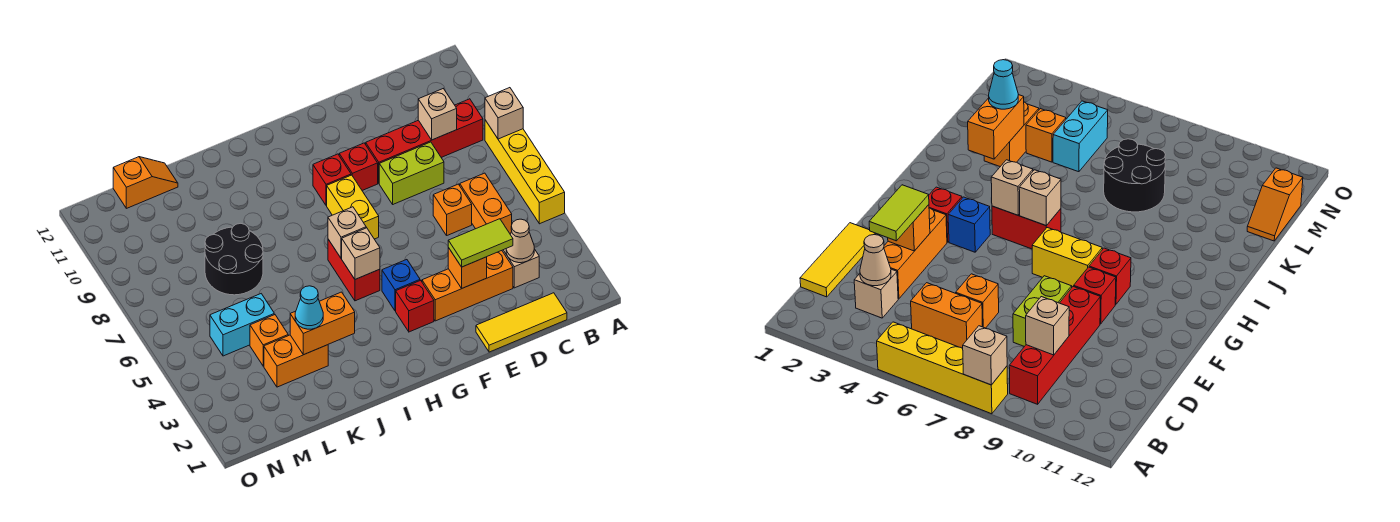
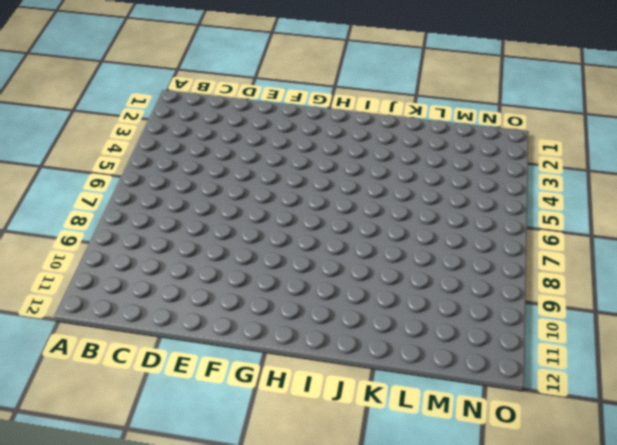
none -> yellow 1x4 brick [485,120,565,224]
none -> red 1x4 brick [366,99,483,183]
none -> yellow 1x3 tile [476,293,567,352]

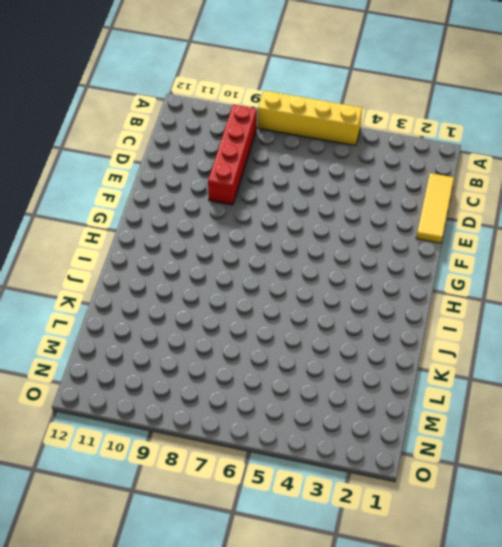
none -> tan 1x1 brick [502,249,539,288]
none -> orange 1x2 brick [460,173,512,234]
none -> orange 1x3 brick [422,251,513,321]

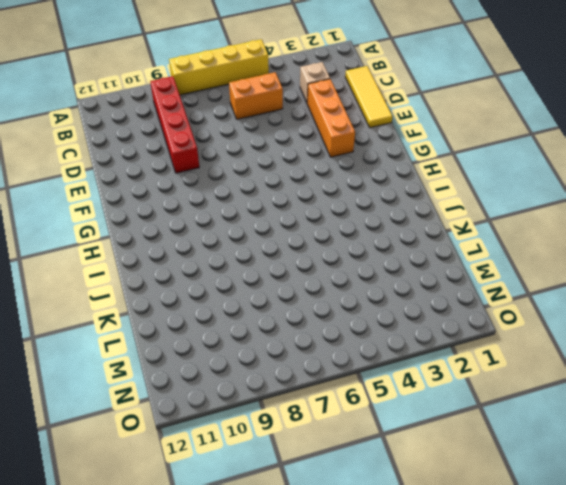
none -> orange 1x1 brick [433,184,472,235]
none -> lime 1x2 brick [379,142,444,204]
none -> red 1x1 brick [339,143,378,190]

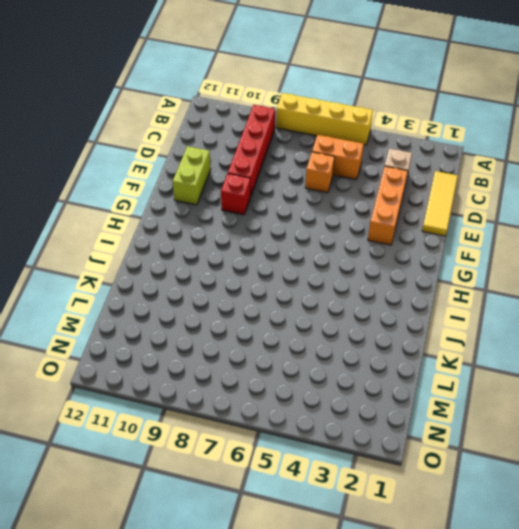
lime 1x2 brick [173,146,211,205] -> lime 1x2 brick moved to [379,142,444,204]
none -> red 1x1 brick [396,280,434,332]
none -> blue 1x1 brick [382,260,420,311]
none -> yellow 1x2 brick [327,175,379,239]

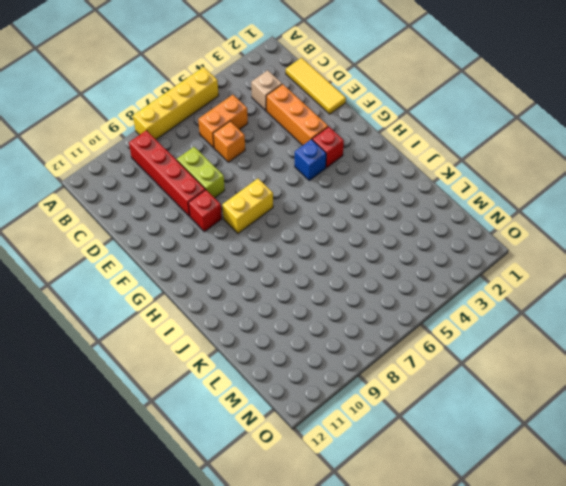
none -> red 1x1 brick [313,154,351,206]
none -> red 1x2 brick [328,239,380,301]
none -> orange 1x2 brick [264,335,328,387]

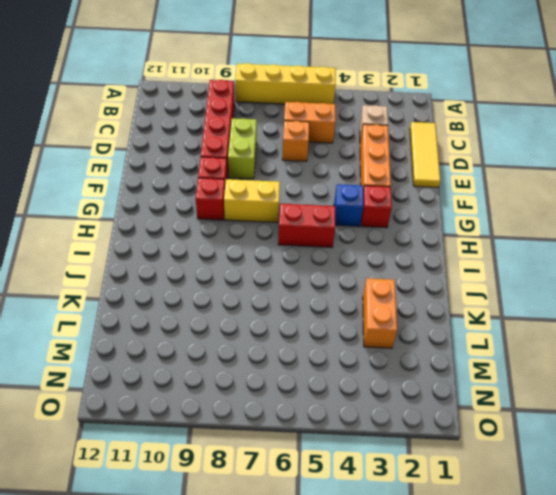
none -> black 2x2 round brick [205,223,263,295]
none -> orange 1x1 brick [250,315,288,366]
none -> cyan 1x2 brick [210,294,274,356]

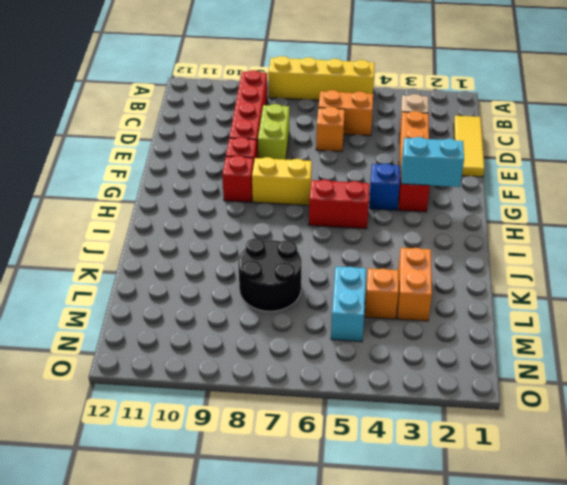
cyan 1x2 brick [401,137,464,187] -> none
none -> orange 1x2 slope [113,157,178,208]
none -> tan 1x1 brick [485,88,523,139]
none -> tan 1x1 cone [506,219,534,263]

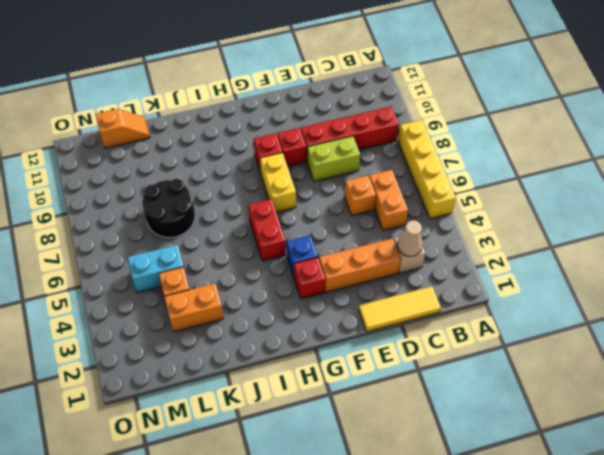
none -> tan 1x1 brick [485,88,523,139]
none -> tan 1x1 brick [418,89,457,140]
none -> orange 1x1 brick [448,248,487,288]

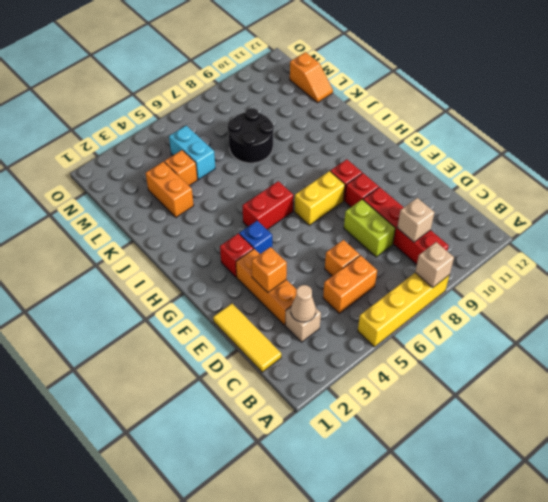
none -> tan 1x1 brick [342,228,380,279]
none -> tan 1x1 brick [328,207,366,258]
none -> orange 1x2 brick [290,292,355,355]

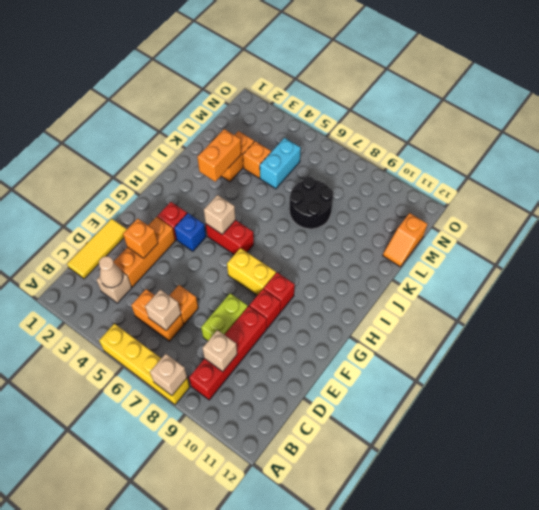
tan 1x1 brick [145,290,181,330] -> tan 1x1 brick moved to [328,207,366,258]
none -> lime 1x2 tile [448,219,513,267]
none -> cyan 1x1 cone [295,286,323,329]

